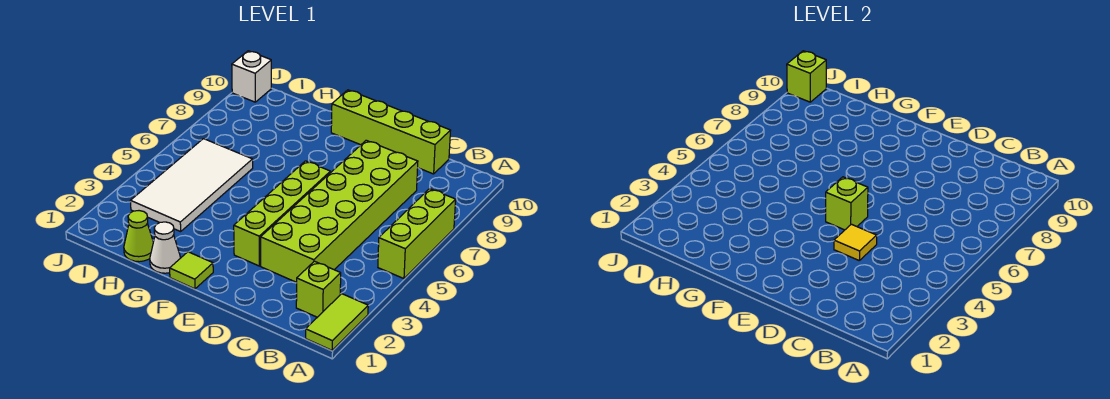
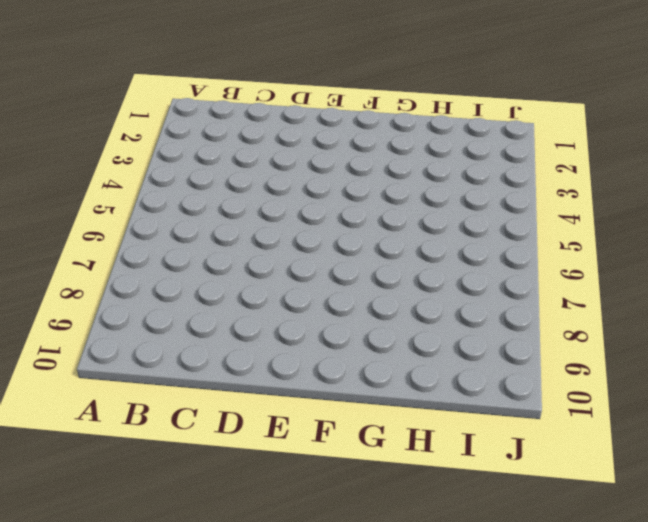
none -> lime 1x2 tile [306,294,368,350]
none -> lime 1x3 brick [378,189,456,279]
none -> lime 1x1 brick [296,261,341,317]

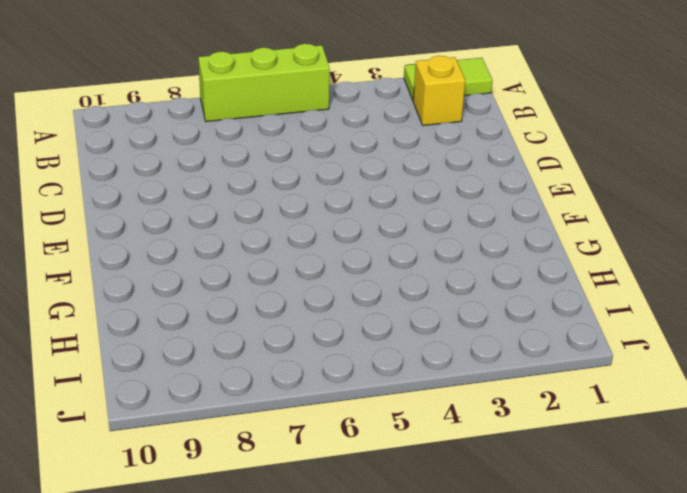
yellow 1x1 brick [413,56,465,125] -> lime 1x1 brick [296,261,341,317]
none -> lime 2x6 brick [261,140,418,282]
none -> lime 1x4 brick [331,90,451,174]
none -> lime 1x4 brick [234,161,330,266]

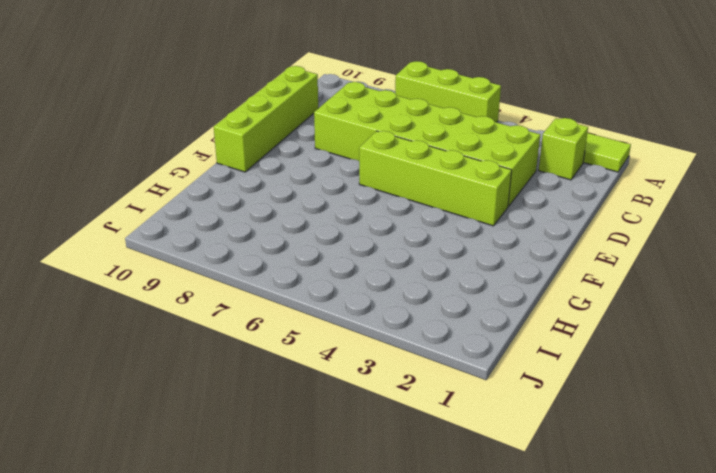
none -> lime 1x1 tile [170,252,213,289]
none -> white 1x1 cone [150,222,180,273]
none -> lime 1x1 cone [124,211,153,262]

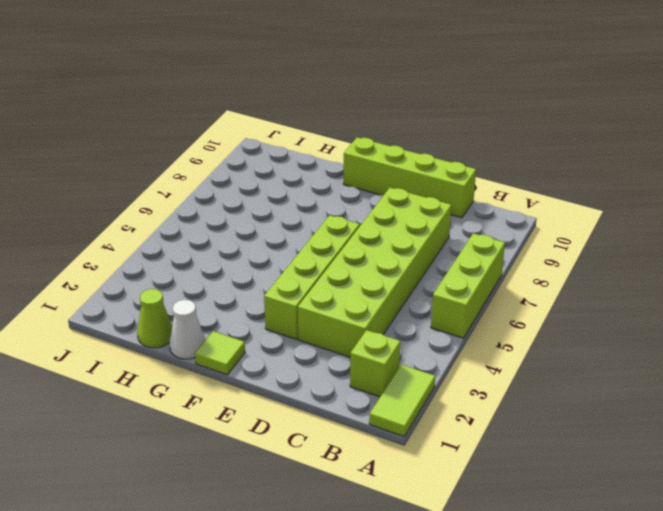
none -> white 2x4 tile [130,139,253,232]
none -> white 1x1 brick [232,51,271,102]
none -> yellow 1x1 tile [834,224,877,260]

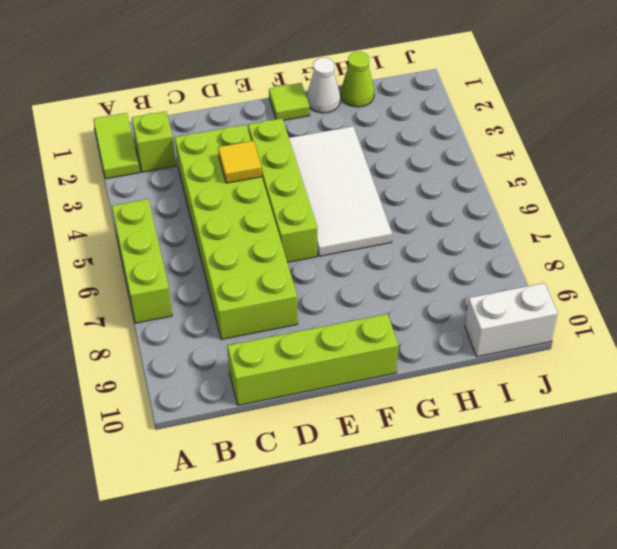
white 2x4 tile [289,126,392,256] -> white 2x4 tile moved to [130,139,253,232]
white 1x2 brick [465,283,558,357] -> white 1x1 brick [232,51,271,102]
none -> lime 1x1 brick [826,177,868,230]
none -> lime 1x1 brick [787,51,826,102]

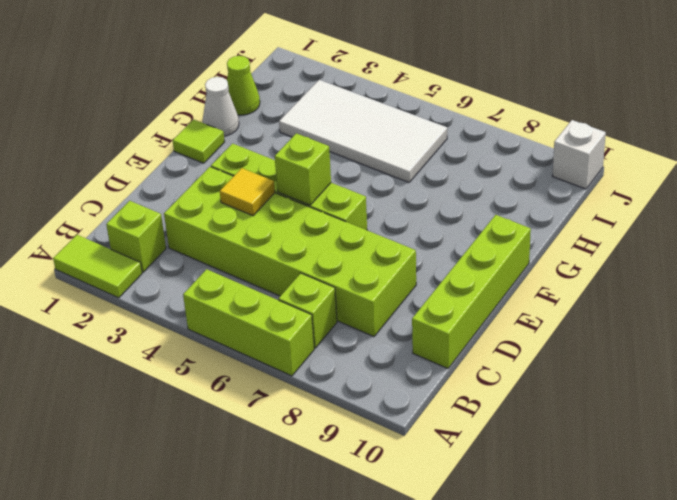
lime 1x1 brick [278,273,337,348] -> lime 1x1 brick moved to [787,51,826,102]

